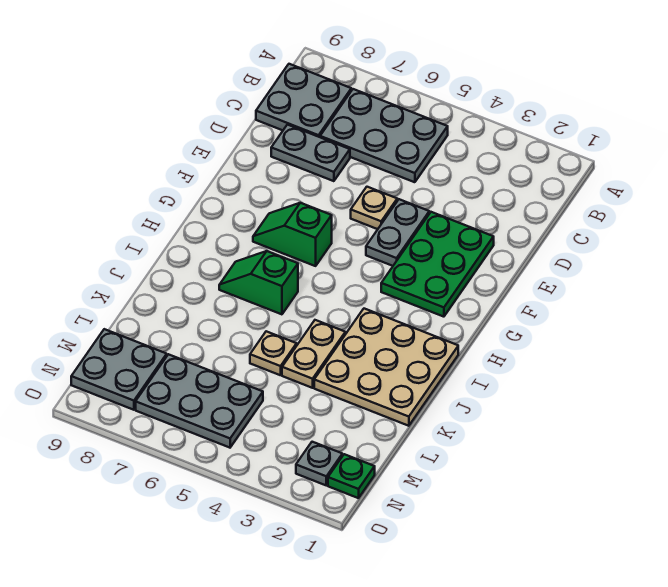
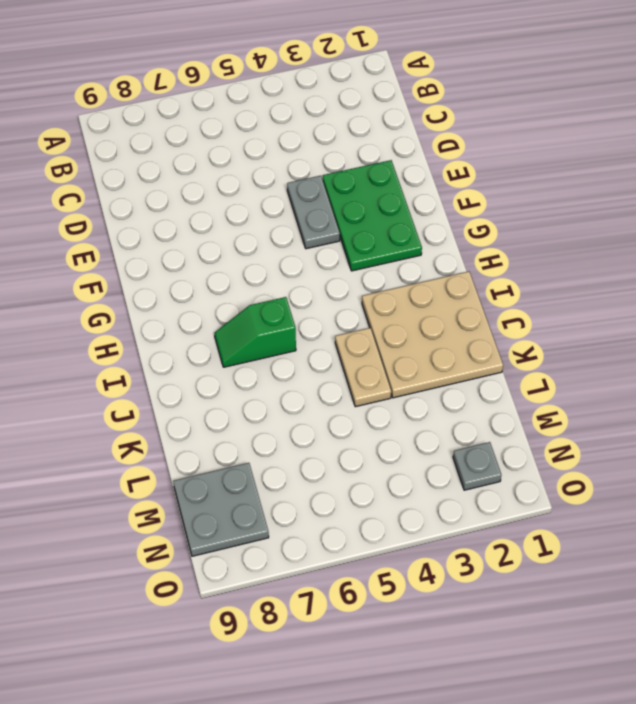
none -> grey 2x3 plate [320,89,448,182]
none -> grey 2x2 plate [256,64,351,137]
none -> grey 1x2 plate [271,125,350,181]

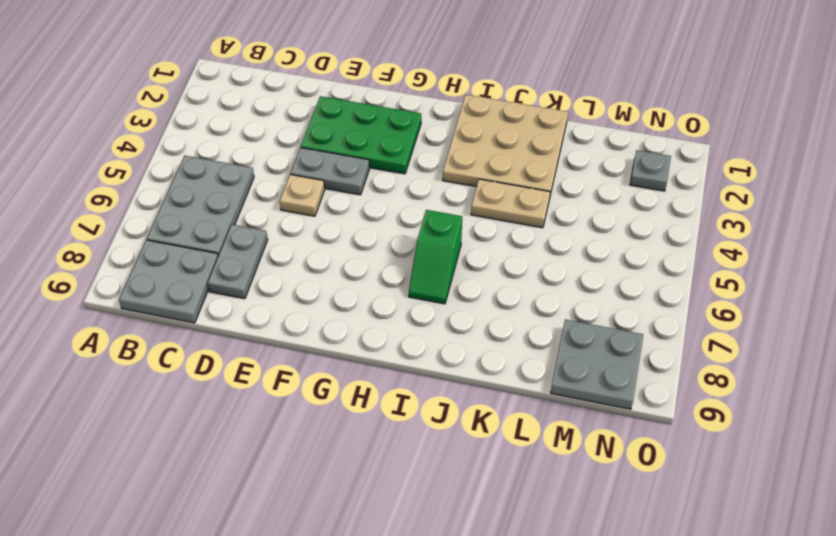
none -> green 1x2 slope [253,203,332,266]
none -> tan 1x1 plate [250,331,297,375]
none -> grey 2x3 plate [136,354,263,448]

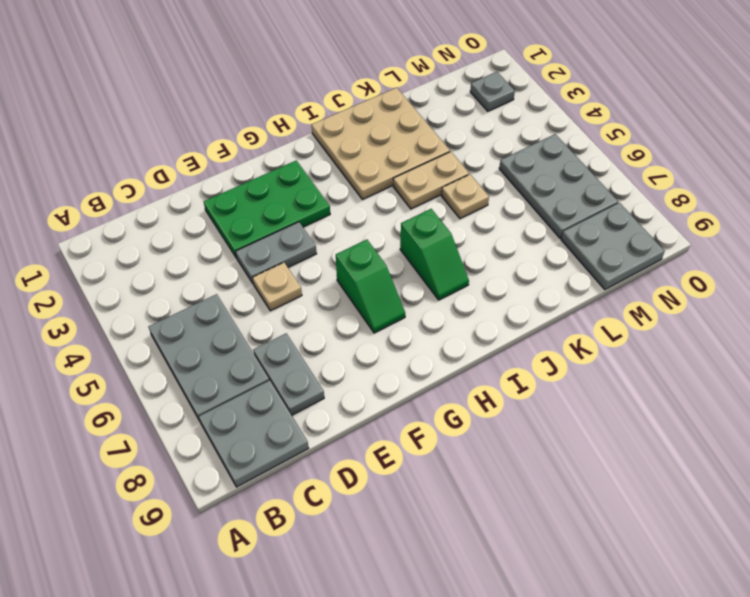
none -> green 1x1 plate [328,454,375,498]

